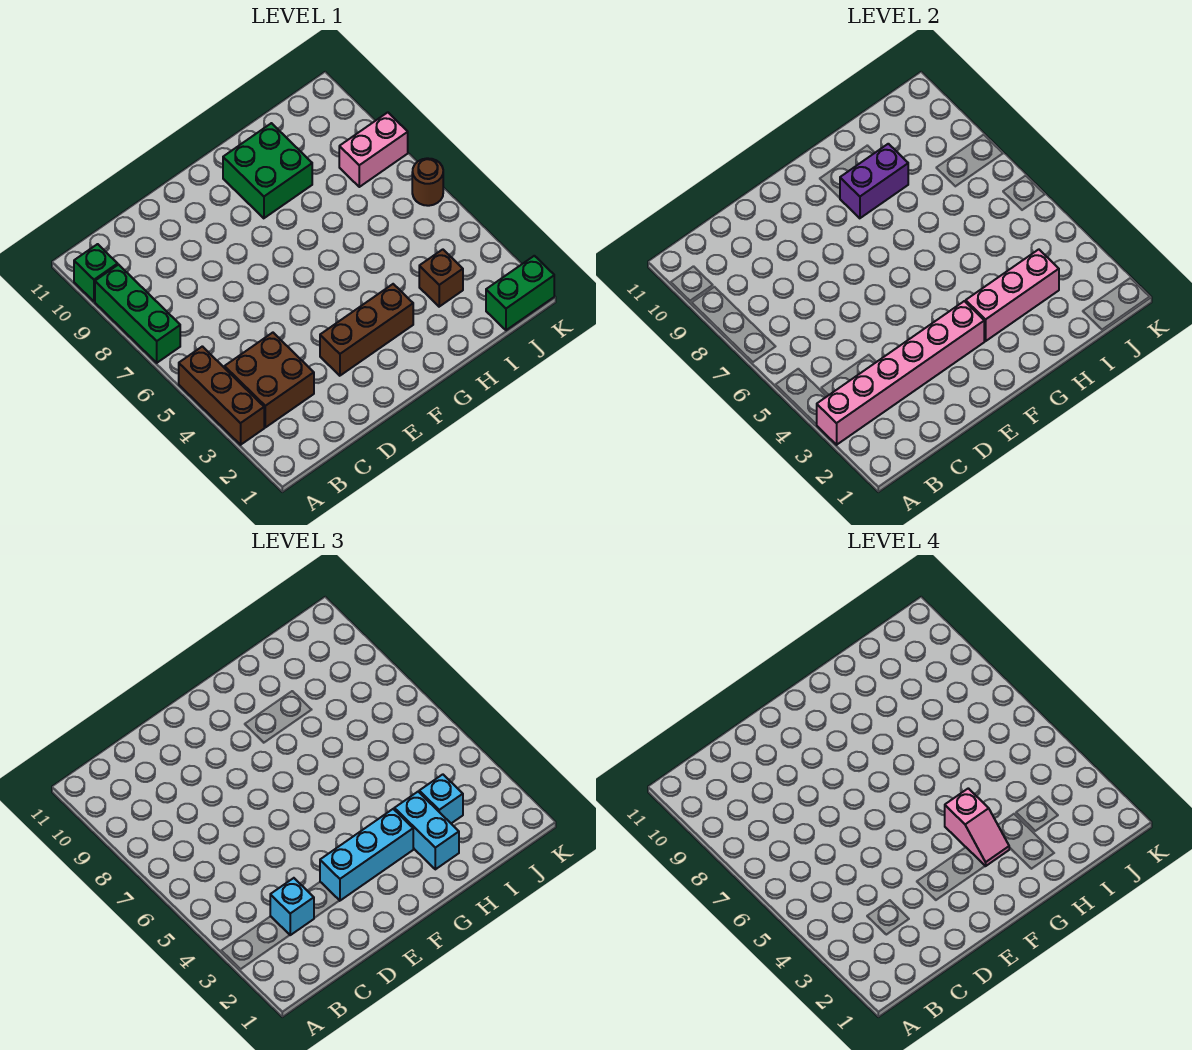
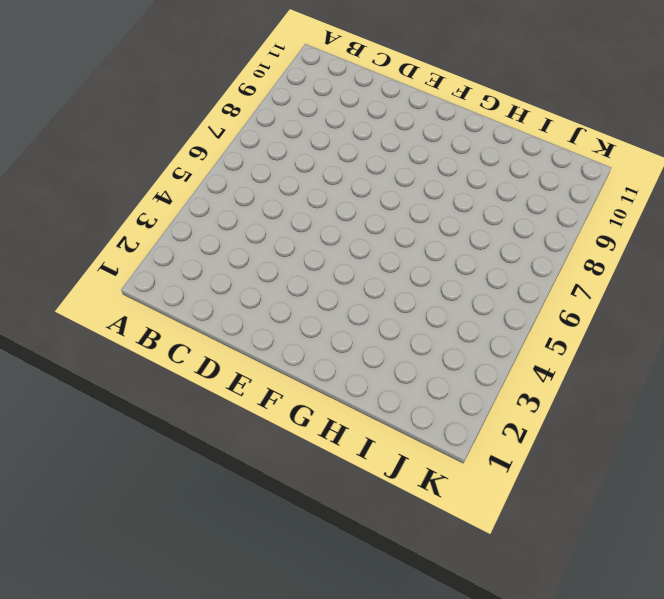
none -> brown 1x3 brick [179,346,264,445]
none -> green 1x3 brick [95,265,180,363]
none -> green 1x1 brick [74,244,118,301]

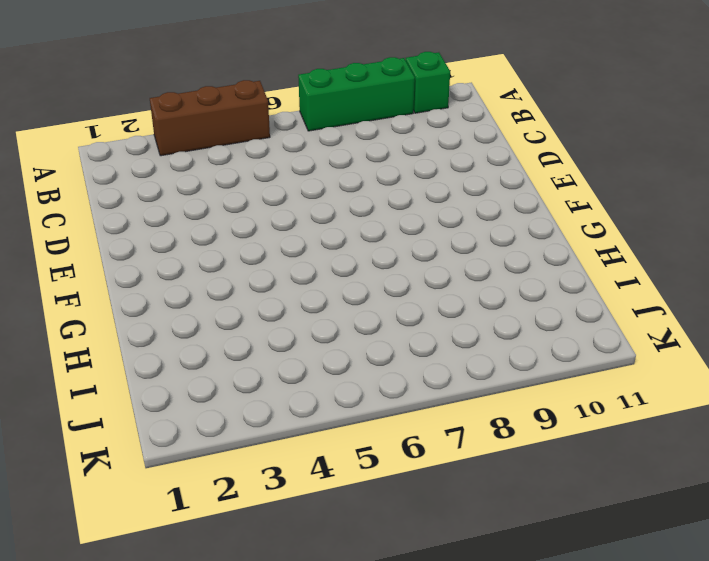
none -> brown 2x2 brick [224,333,314,427]
none -> brown 1x3 brick [320,284,413,376]
none -> green 2x2 brick [223,123,312,218]

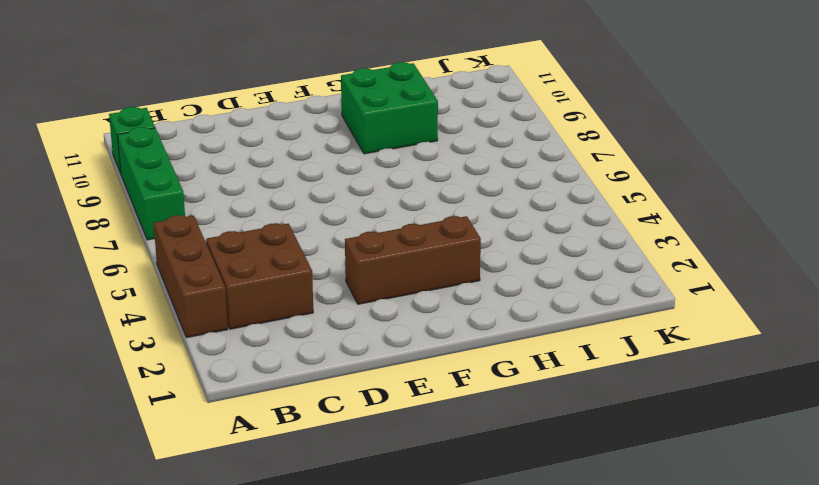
none -> brown 1x1 brick [419,249,463,307]
none -> green 1x2 brick [486,256,554,330]
none -> pink 1x2 brick [339,112,408,187]

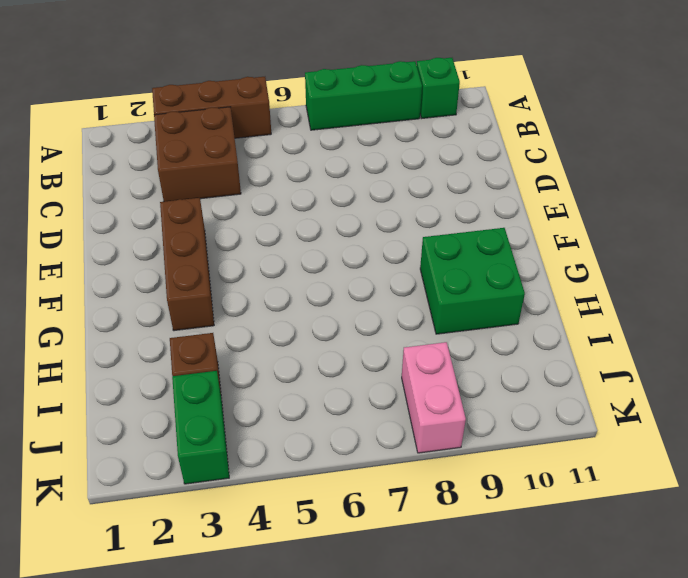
green 1x2 brick [172,371,229,484] -> green 1x2 brick moved to [486,256,554,330]
none -> brown 1x1 round brick [412,158,443,206]
none -> pink 1x6 brick [817,301,984,445]
none -> pink 1x3 brick [966,249,1059,341]

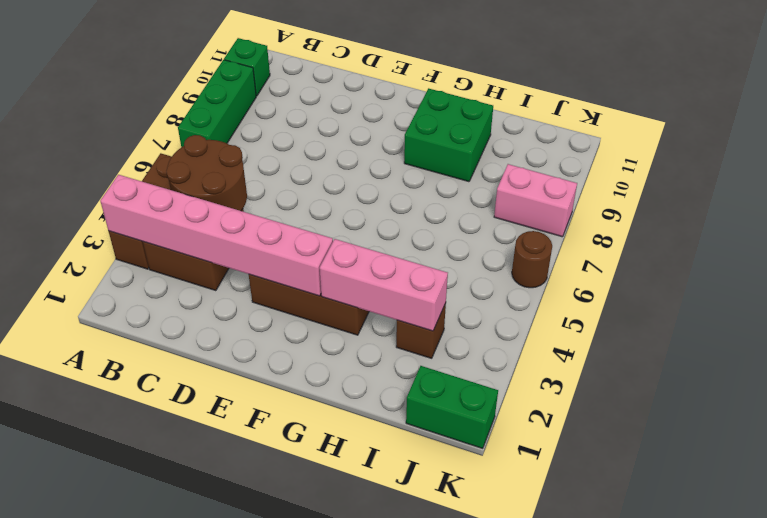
brown 2x2 round brick [166,135,247,211] -> none
none -> purple 1x2 brick [840,144,908,218]
none -> cyan 1x1 brick [270,878,314,935]
none -> cyan 1x3 brick [320,809,413,901]

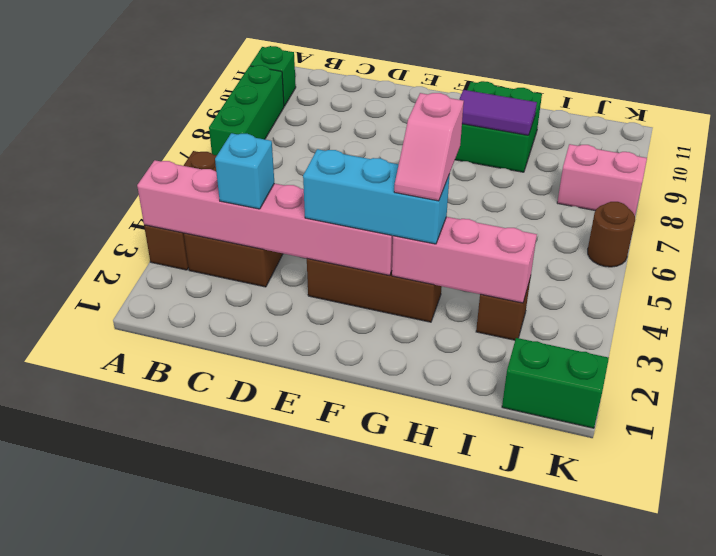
purple 1x2 tile [459,90,537,135] -> purple 1x2 brick [840,144,908,218]
none -> cyan 1x2 brick [394,792,459,869]
none -> cyan 1x1 brick [419,774,463,823]

